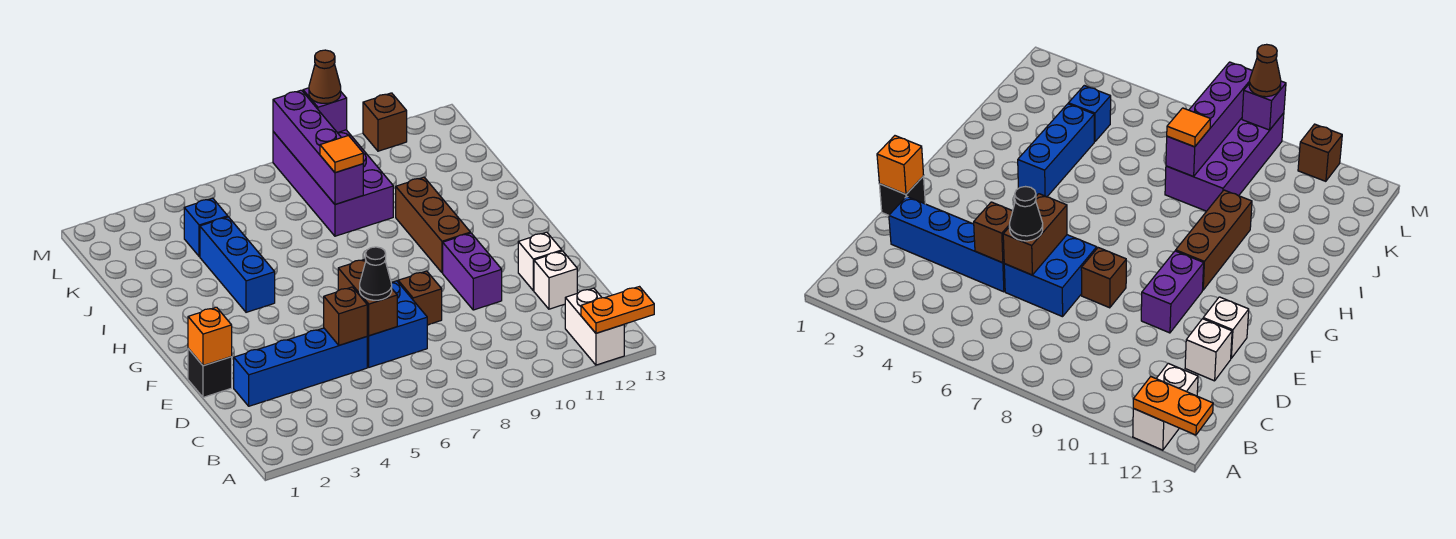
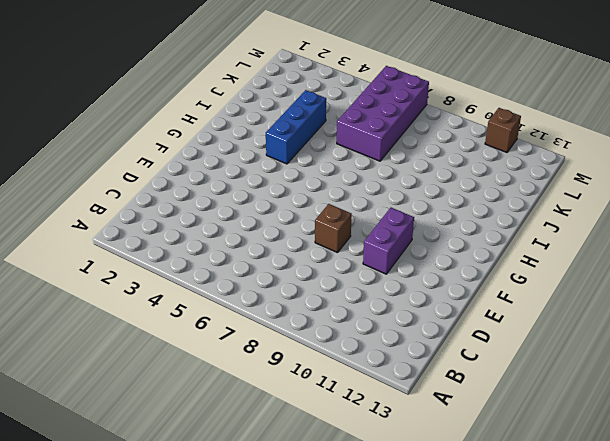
purple 2x4 brick [337,66,429,161] -> purple 2x4 brick moved to [273,130,393,236]
none -> white 1x2 brick [565,288,624,365]
none -> blue 1x4 brick [234,328,367,406]
none -> blue 2x2 brick [367,281,427,367]

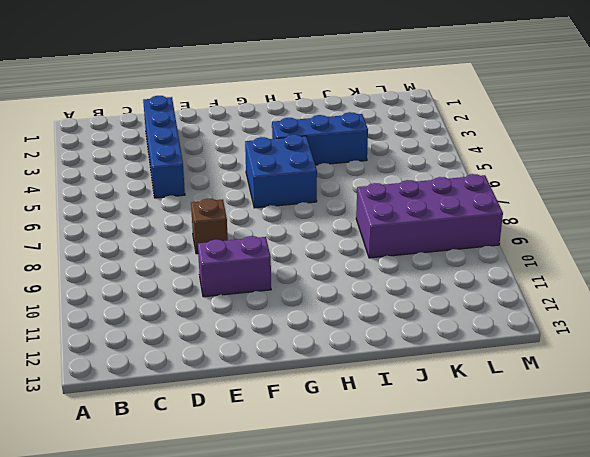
blue 2x2 brick [245,135,317,208] -> blue 2x2 brick moved to [367,281,427,367]
none -> white 1x2 brick [565,288,624,365]
none -> white 1x1 brick [534,251,577,309]
none -> black 1x1 brick [188,349,232,397]

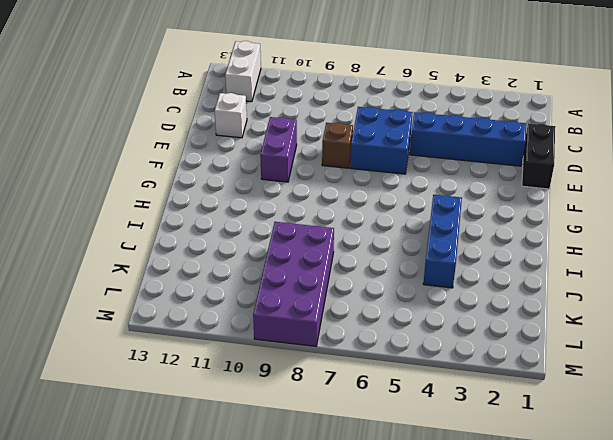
black 1x2 brick [522,123,555,189] -> black 1x1 brick [188,349,232,397]
none -> white 1x1 brick [518,232,562,291]
none -> brown 1x3 brick [396,177,470,273]
none -> blue 1x1 brick [184,198,228,257]

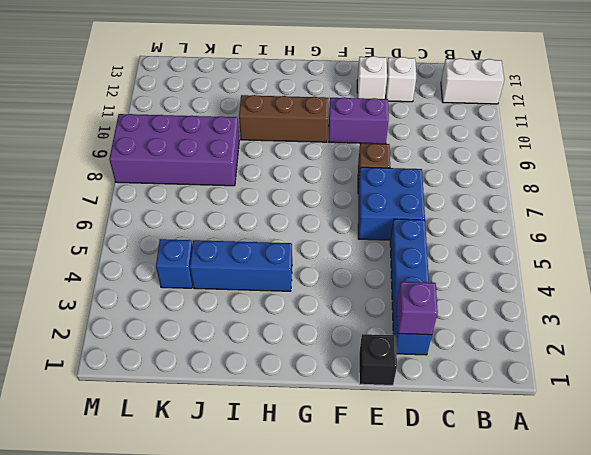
purple 1x1 brick [397,282,438,335] -> purple 1x1 brick moved to [303,88,347,133]
none -> brown 1x1 brick [363,93,407,151]
none -> orange 1x2 plate [581,287,654,333]
none -> brown 1x1 brick [324,287,367,345]

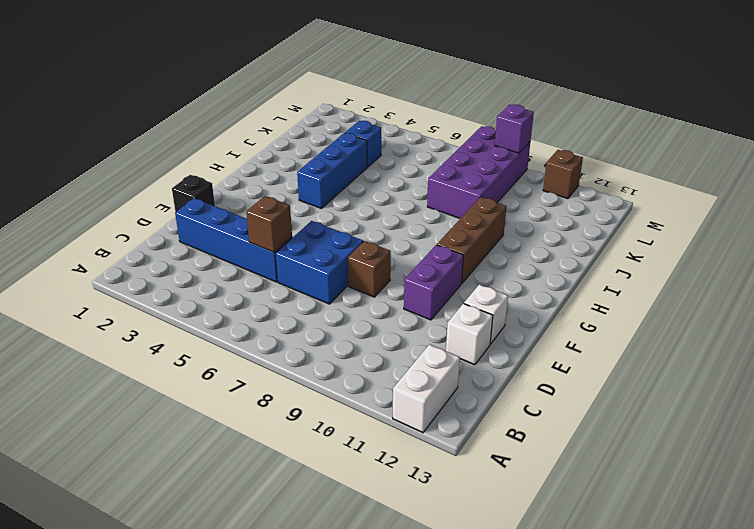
none -> orange 1x2 plate [581,287,654,333]
none -> brown 1x2 brick [338,259,397,336]
none -> orange 1x1 brick [188,307,232,366]

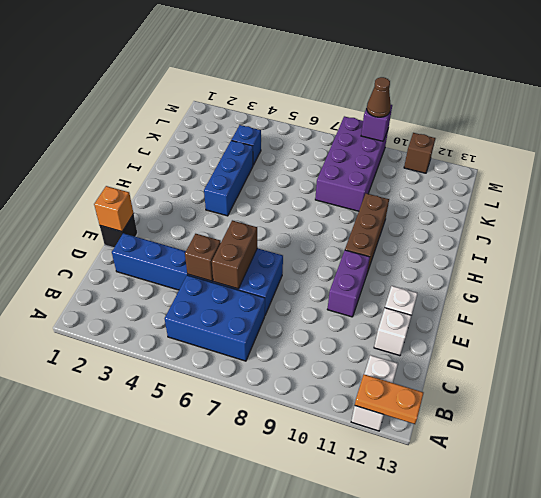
blue 2x3 brick [165,275,265,361] -> none
none -> brown 1x1 brick [398,271,442,325]
none -> purple 1x4 brick [273,90,363,204]
none -> black 1x1 cone [360,247,392,300]

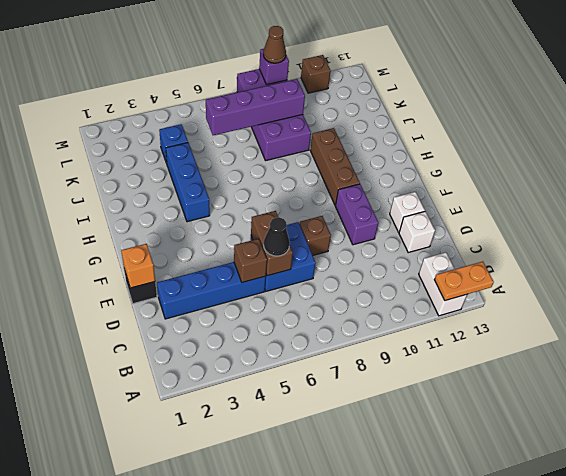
purple 1x4 brick [206,79,305,135] -> purple 1x4 brick turned to [273,90,363,204]
none -> orange 1x1 tile [320,135,363,173]

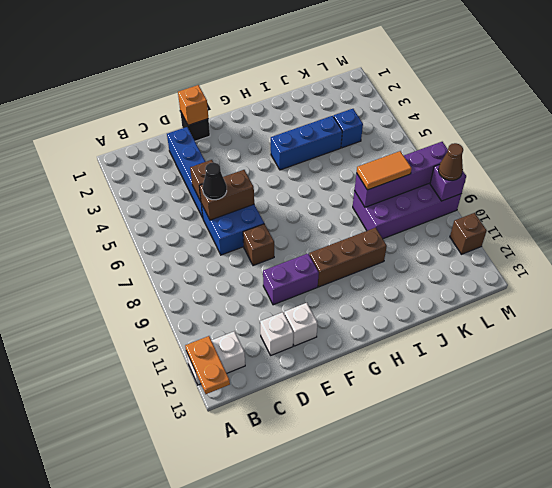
orange 1x2 tile [357,151,412,190] -> orange 1x1 tile [320,135,363,173]

